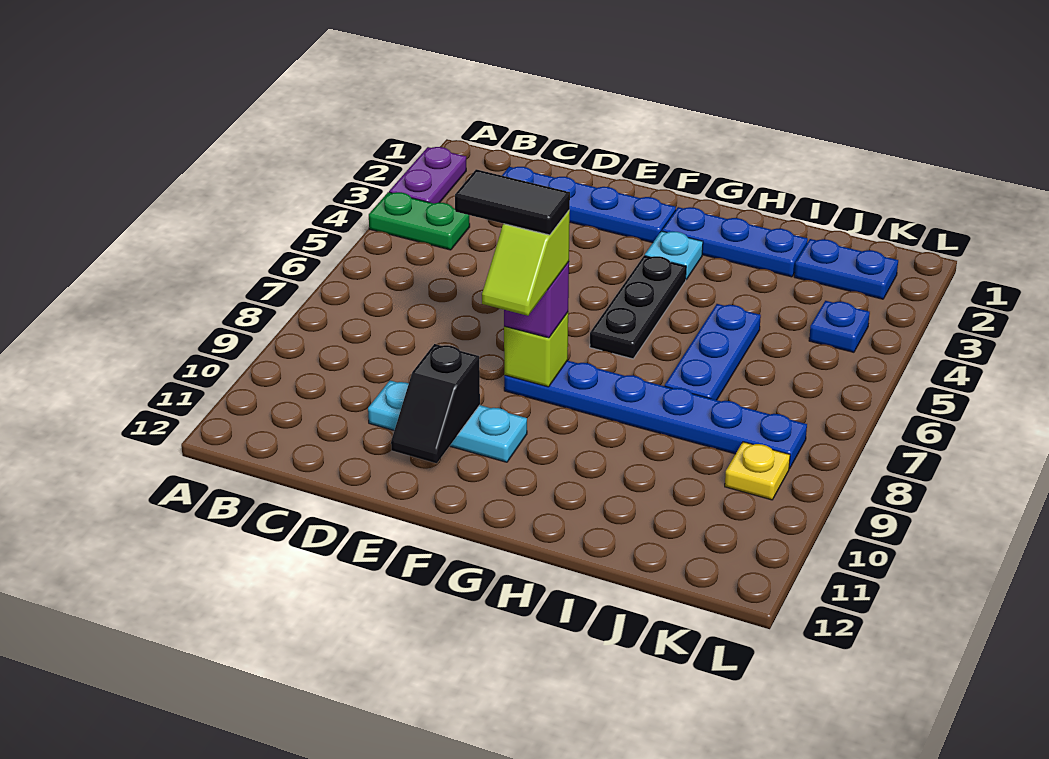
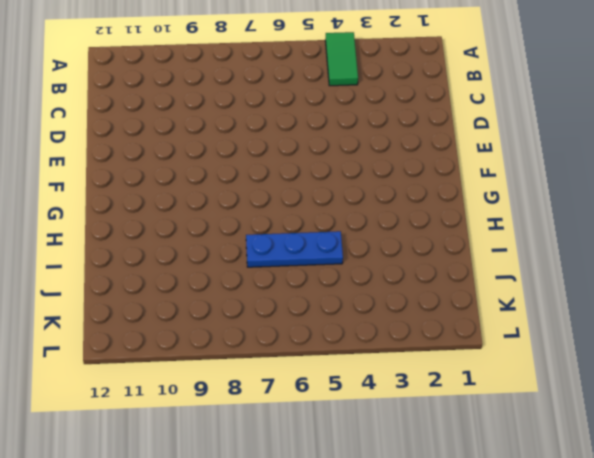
green 1x2 tile [325,32,358,86] -> green 1x2 plate [369,192,470,250]
none -> purple 1x2 plate [389,147,466,203]
none -> blue 1x4 plate [502,167,676,243]
none -> cyan 1x3 plate [368,380,527,462]

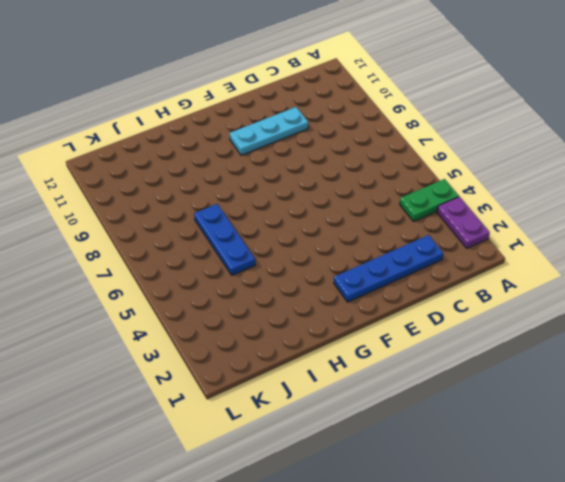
none -> blue 1x6 plate [504,360,807,469]
none -> blue 1x3 plate [662,207,808,277]
none -> cyan 1x1 plate [645,231,703,280]

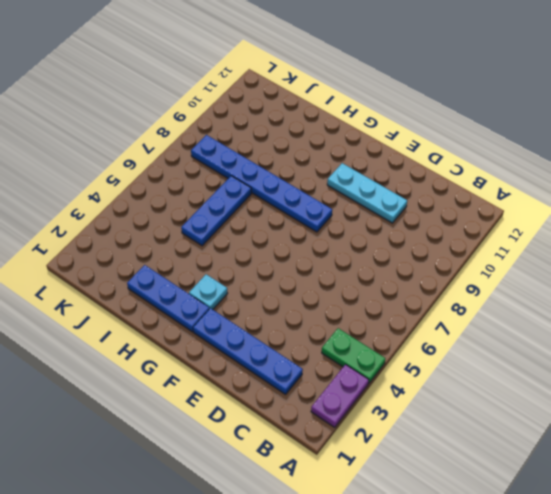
none -> black 1x3 plate [590,256,686,359]
none -> blue 1x2 plate [794,239,898,299]
none -> blue 1x1 plate [809,301,870,352]

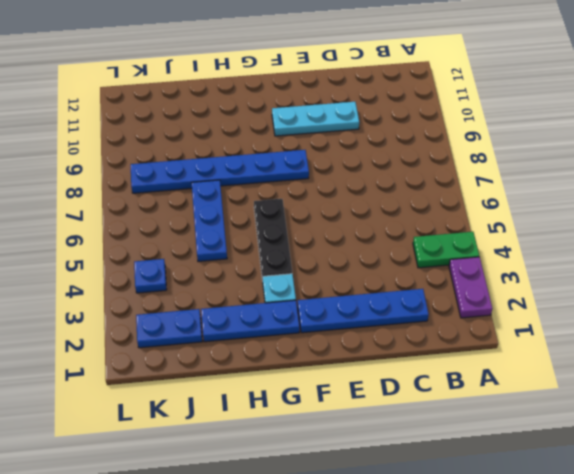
none -> yellow 1x1 plate [725,442,790,500]
none -> black 1x2 slope [391,344,480,463]
none -> lime 1x1 brick [504,313,568,387]

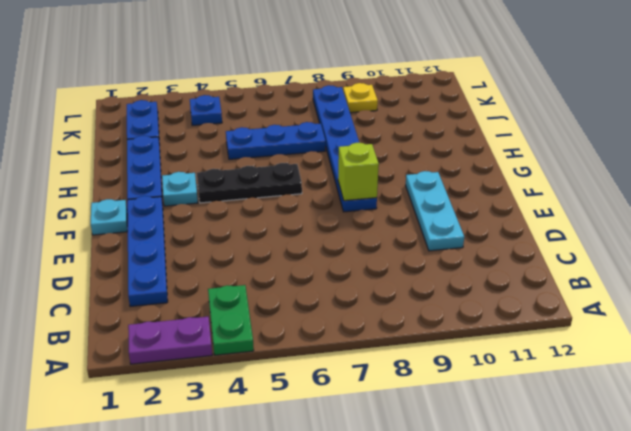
cyan 1x1 plate [91,199,127,235] -> none
none -> black 1x2 slope [391,344,480,463]
none -> purple 1x1 brick [504,262,569,338]
none -> lime 1x2 slope [482,210,570,316]

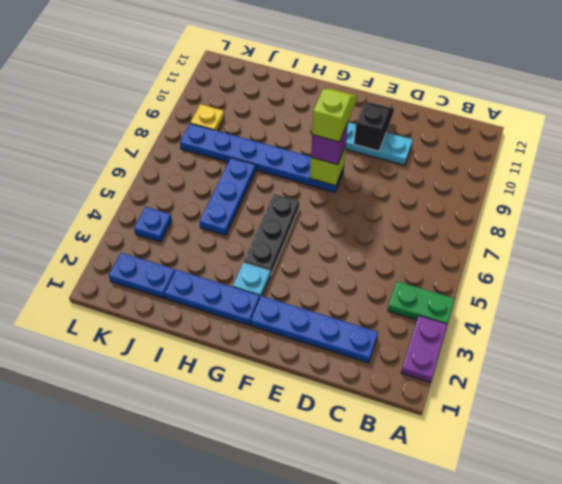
none -> black 1x2 tile [455,169,570,235]

